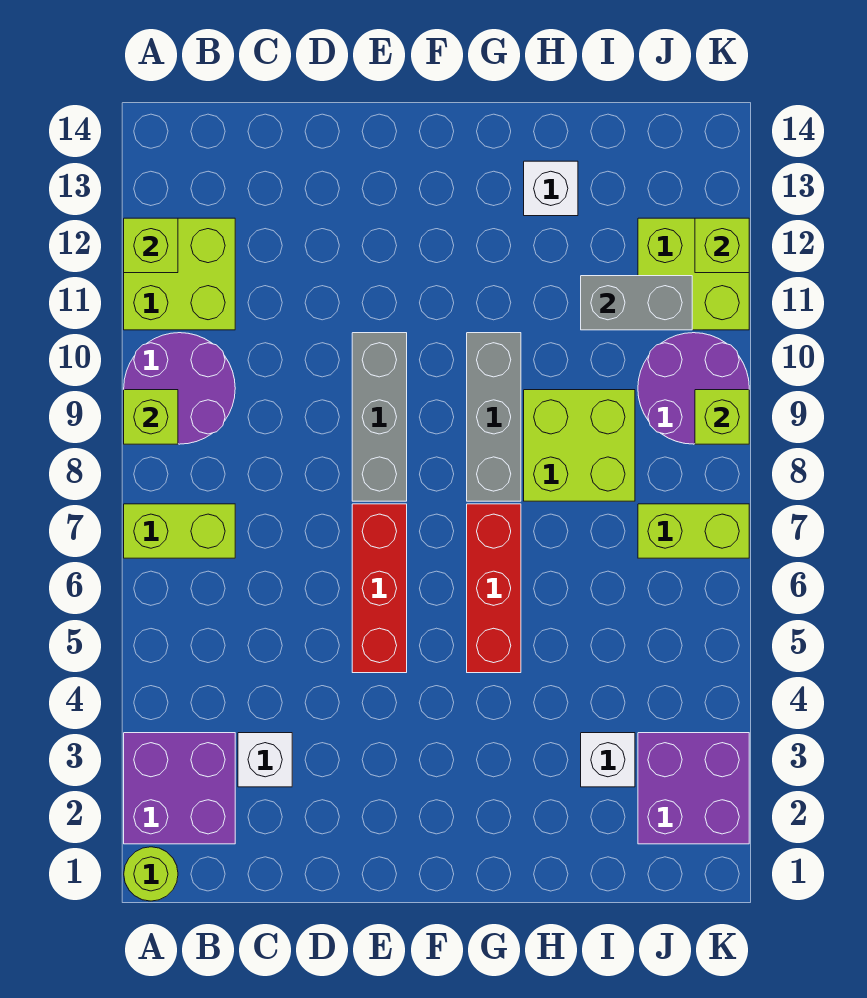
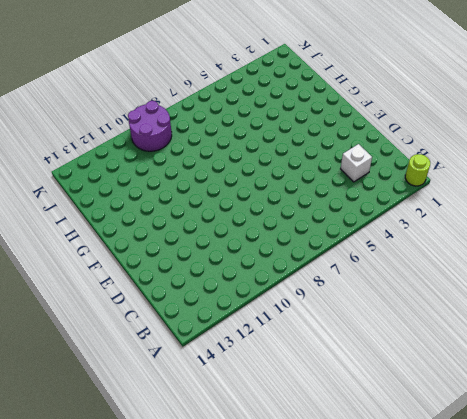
none -> purple 2x2 brick [124,733,235,844]
none -> lime 1x2 brick [124,504,235,558]
none -> purple 2x2 round brick [124,333,235,444]

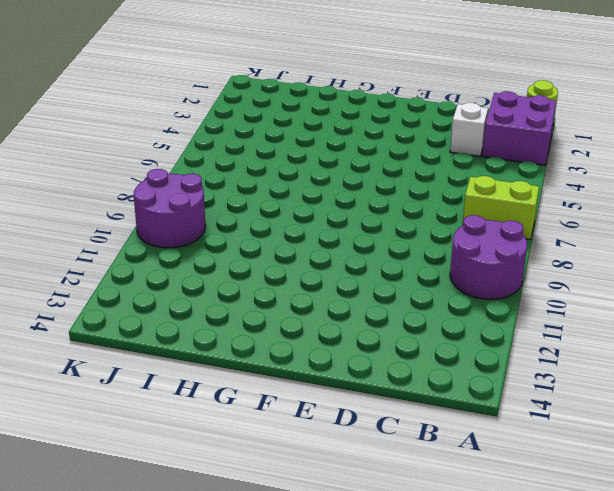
none -> lime 2x2 brick [124,218,235,330]
none -> red 1x3 brick [352,504,407,673]
none -> grey 1x3 brick [352,333,407,501]

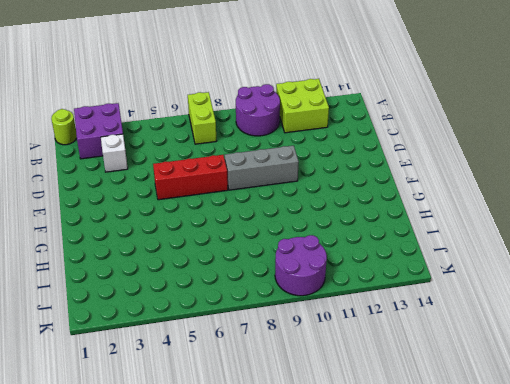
none -> red 1x3 brick [467,504,521,673]
none -> grey 1x3 brick [467,333,521,501]
none -> lime 2x2 brick [524,390,635,501]

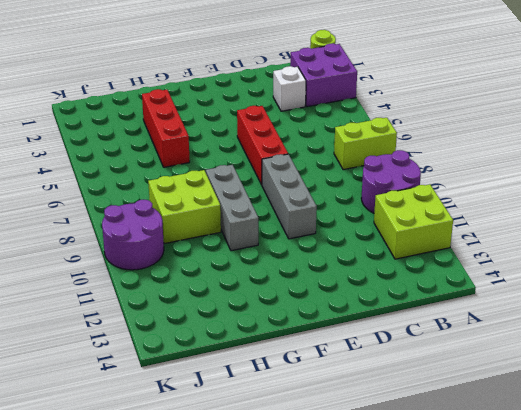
red 1x3 brick [142,89,190,167] -> red 1x3 brick moved to [467,504,521,673]
none -> white 1x1 brick [524,161,578,216]
none -> white 1x1 brick [581,733,635,787]
none -> purple 2x2 brick [638,733,749,844]

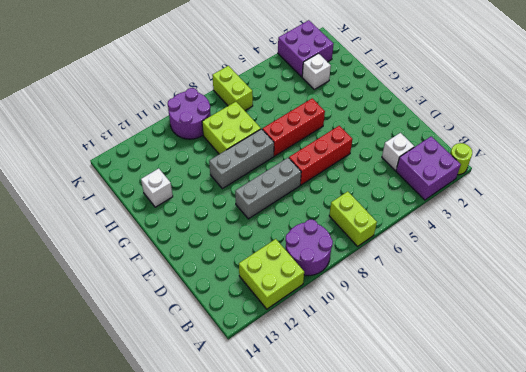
none -> lime 2x2 brick [638,218,749,330]
none -> lime 1x1 brick [124,390,178,444]
none -> lime 1x1 brick [124,218,178,273]

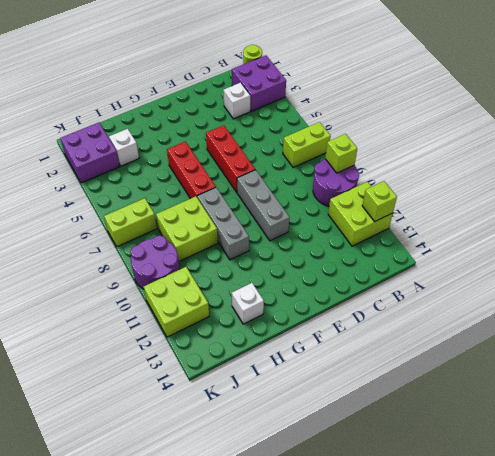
none -> grey 1x2 brick [581,276,692,330]
none -> lime 1x1 brick [695,390,749,444]
none -> lime 1x1 brick [695,218,749,273]

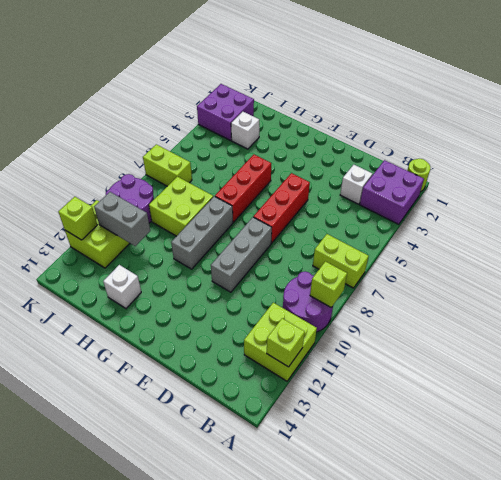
none -> lime 1x1 brick [695,390,749,444]

